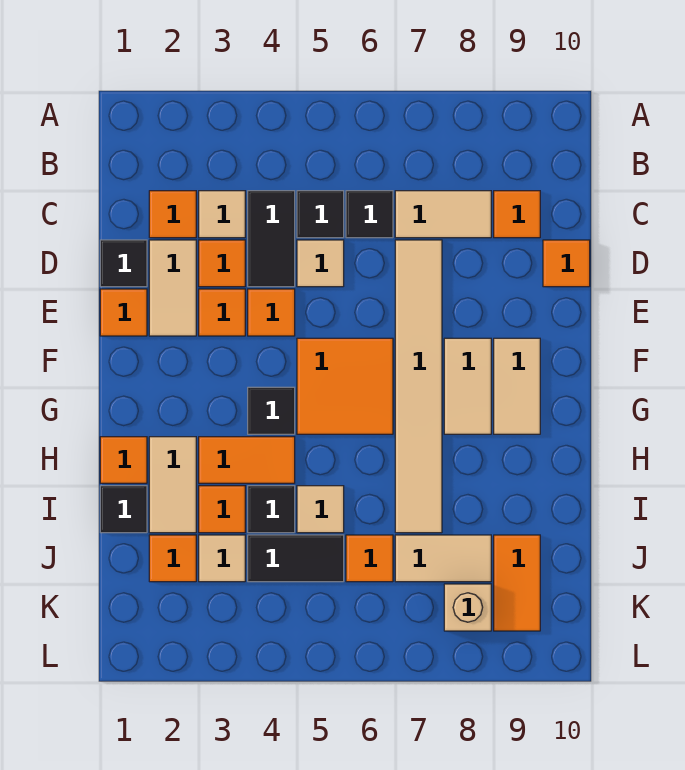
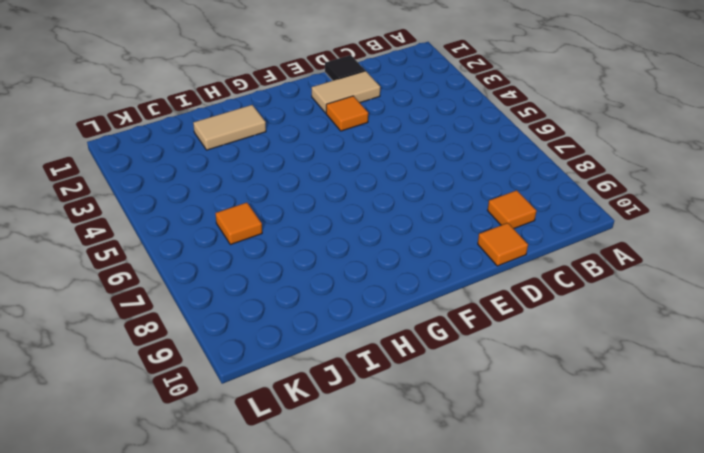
none -> orange 1x1 tile [149,191,196,238]
none -> tan 1x1 tile [199,191,245,238]
none -> black 1x2 tile [248,191,295,287]
none -> black 1x1 tile [297,191,344,238]

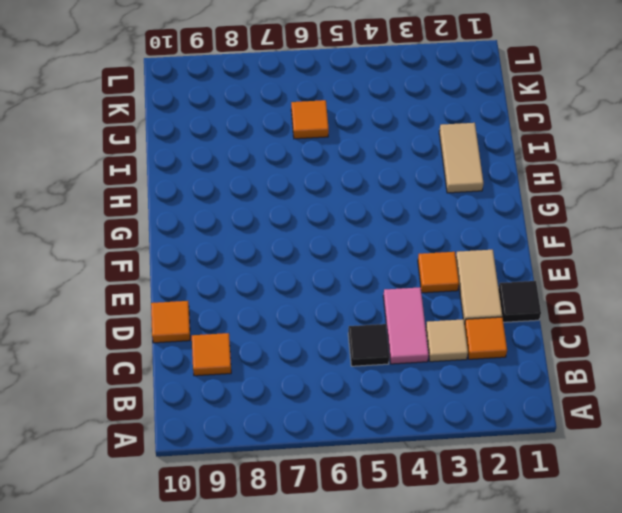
pink 1x2 tile [383,287,429,364] -> black 1x2 tile [248,191,295,287]
none -> black 1x1 tile [346,191,393,238]
none -> tan 1x2 tile [395,191,491,238]
none -> orange 1x1 tile [199,240,245,287]
none -> tan 1x1 tile [297,240,344,287]

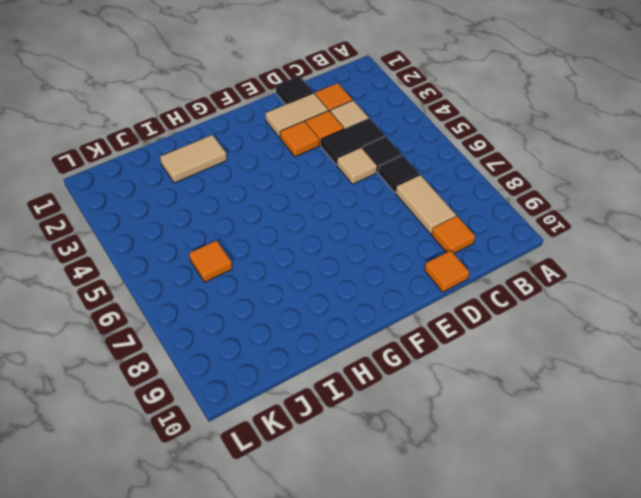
none -> tan 1x6 tile [395,240,442,533]
none -> orange 1x1 tile [100,289,147,336]
none -> orange 1x1 tile [248,289,295,336]
none -> orange 2x2 tile [297,338,393,434]

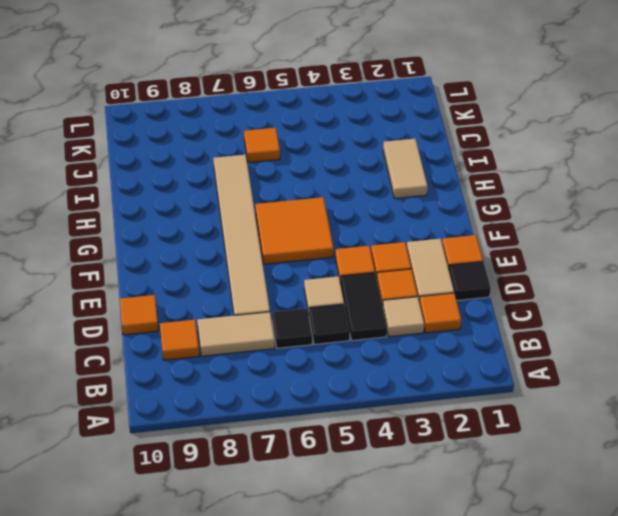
none -> tan 1x2 tile [444,338,491,434]
none -> tan 1x2 tile [494,338,540,434]
none -> black 1x1 tile [248,387,295,434]
none -> orange 1x1 tile [100,437,147,483]

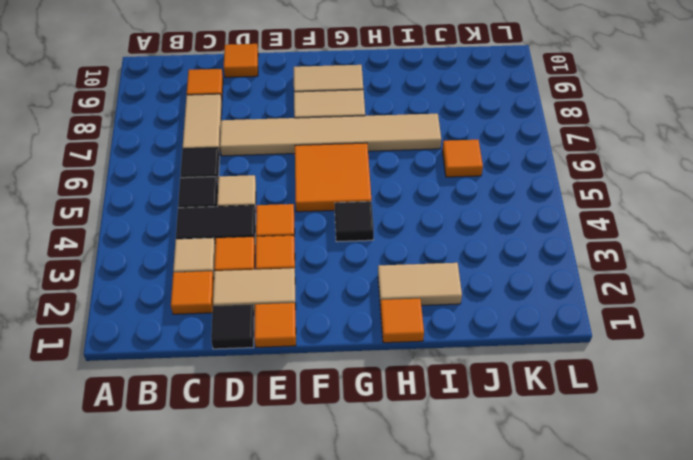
none -> orange 1x2 tile [199,437,295,483]
none -> black 1x1 tile [100,486,147,533]
none -> orange 1x1 tile [199,486,245,533]
none -> black 1x1 tile [248,486,295,533]

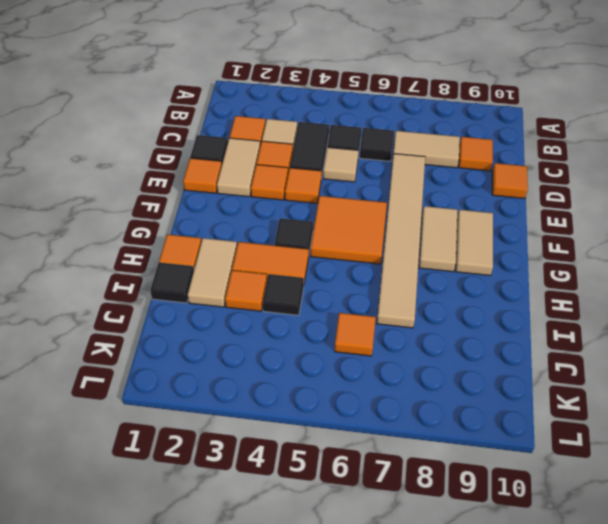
none -> tan 1x1 tile [297,486,344,533]
none -> orange 1x1 tile [149,535,196,582]
none -> tan 1x1 tile [199,535,245,582]
none -> black 1x2 tile [248,535,344,582]

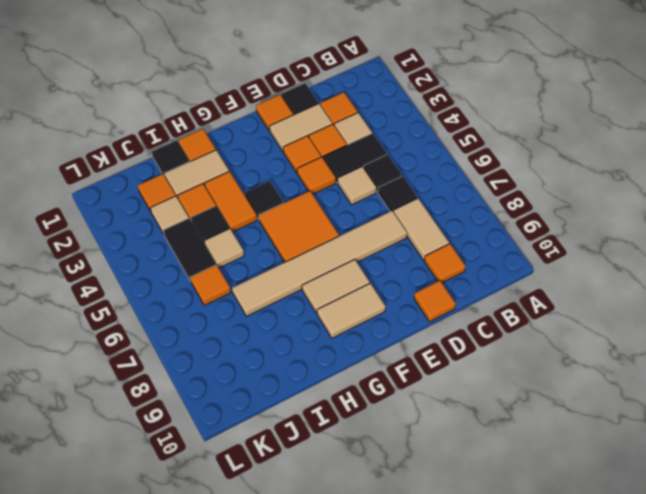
none -> tan 1x2 tile [395,535,491,582]
none -> orange 1x2 tile [494,535,540,631]
none -> tan 1x1 brick [444,584,491,631]

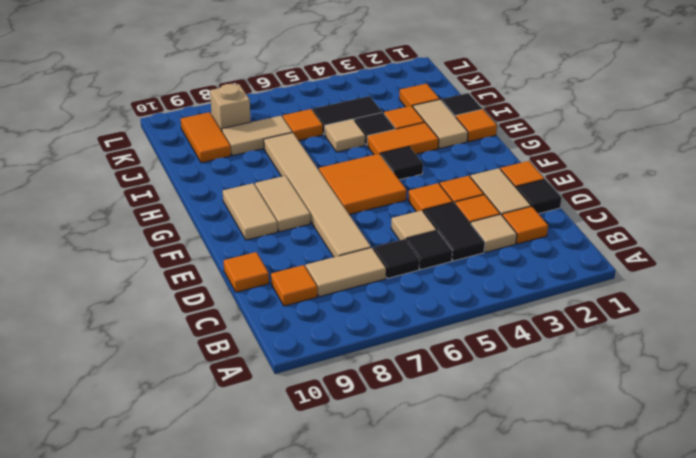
none -> tan 1x1 tile [199,535,245,582]

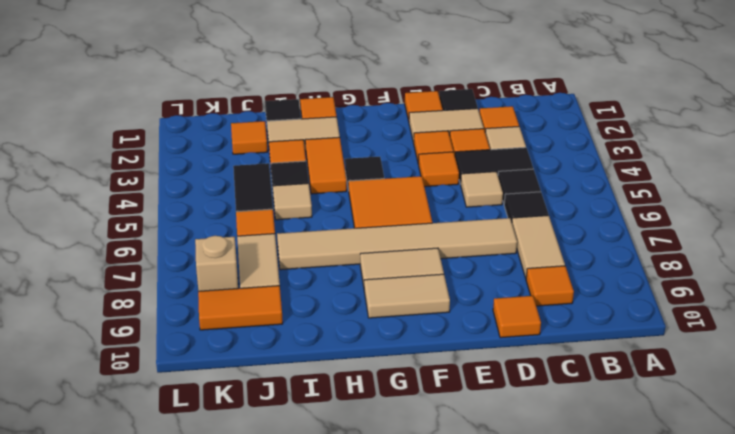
none -> tan 1x1 tile [199,535,245,582]

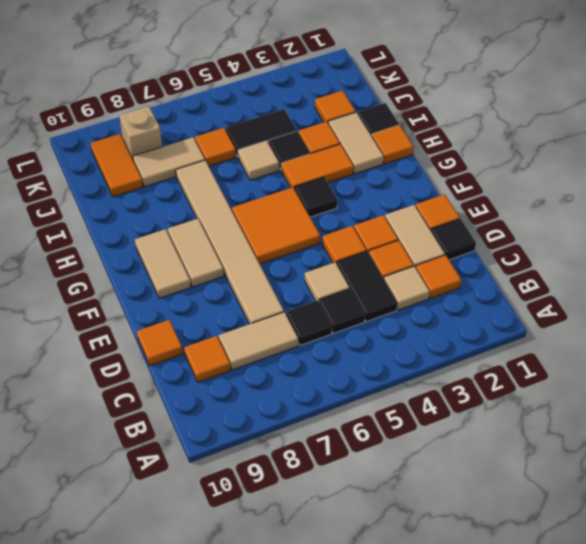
none -> tan 1x1 tile [199,535,245,582]

